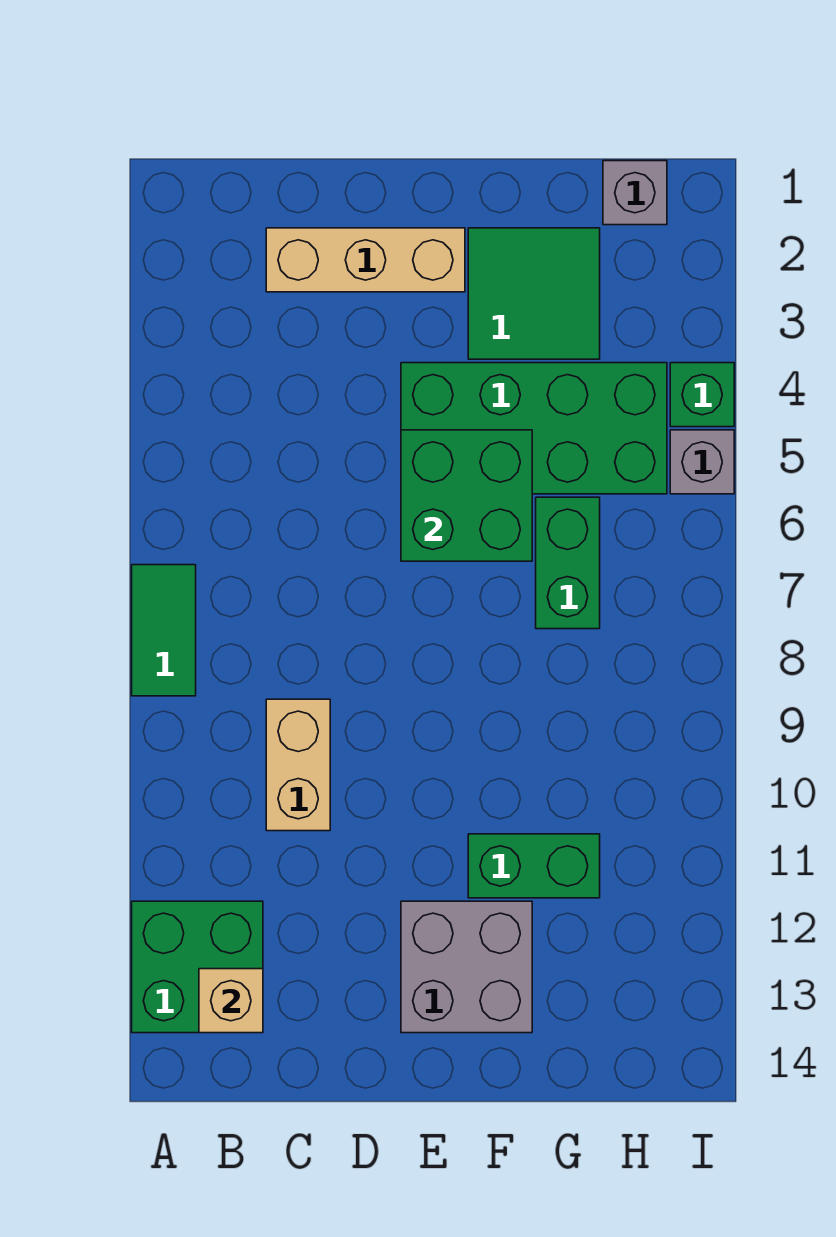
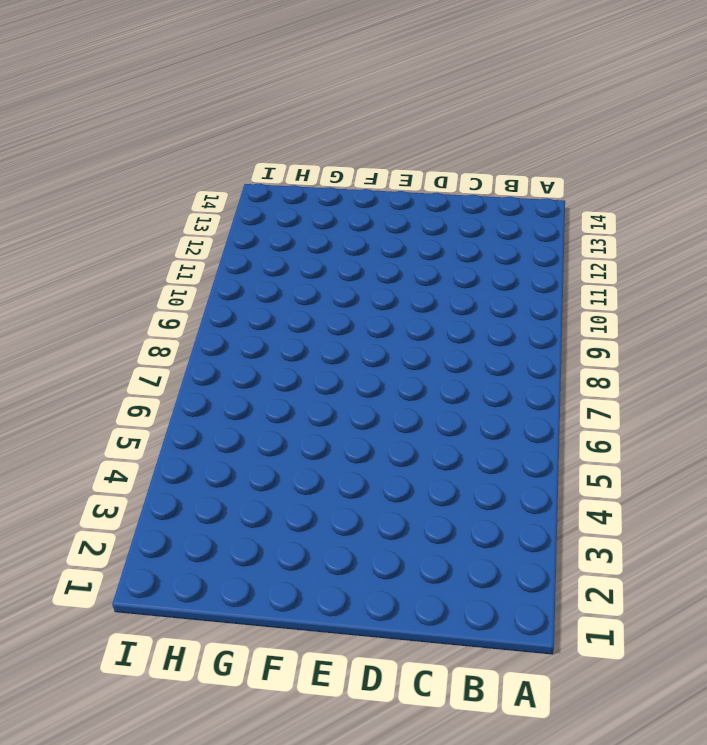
none -> green 1x2 tile [132,565,196,696]
none -> green 2x2 brick [132,901,263,1033]
none -> tan 1x3 brick [266,228,465,292]

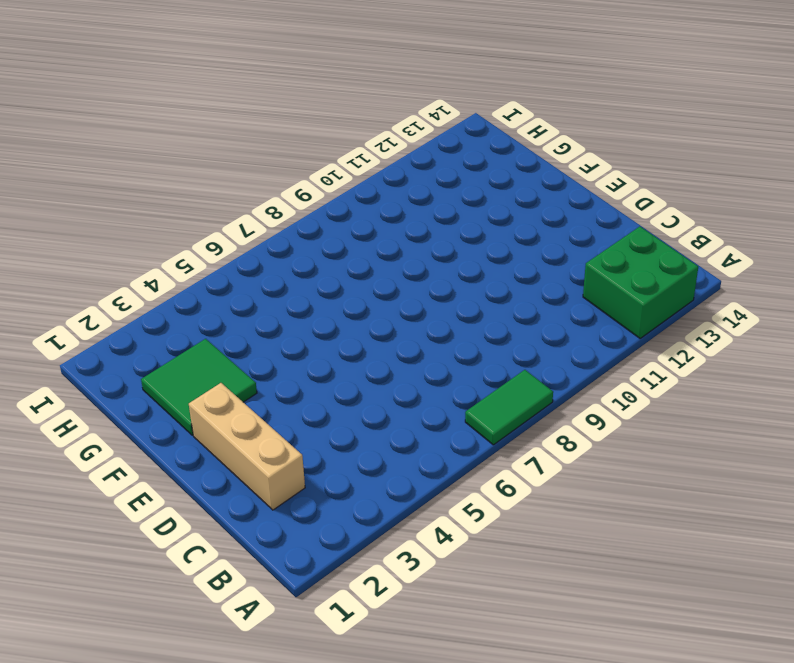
none -> tan 1x2 brick [266,699,330,831]
none -> green 2x4 brick [401,363,667,494]
none -> grey 2x2 brick [401,901,532,1033]

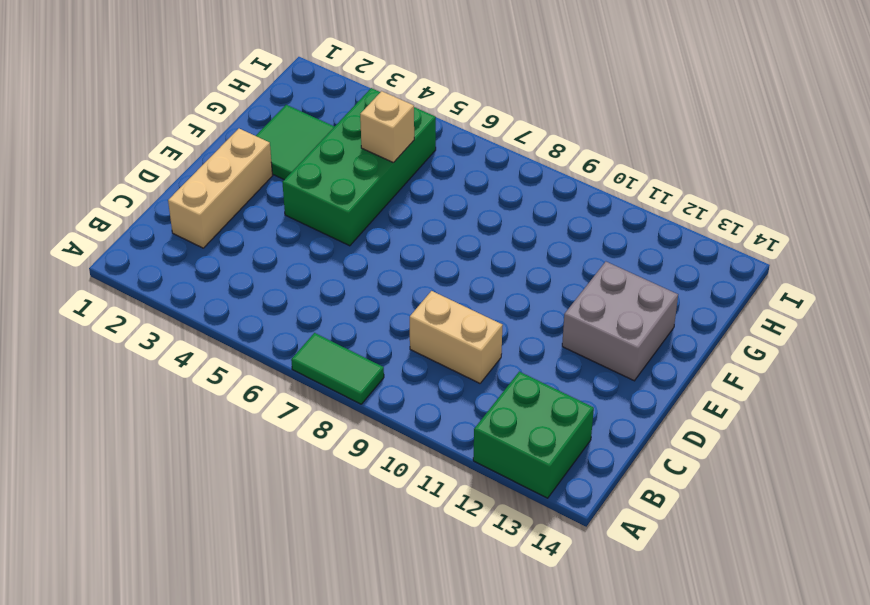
tan 1x1 brick [360,91,414,163] -> tan 1x1 brick moved to [199,969,263,1033]
none -> green 1x2 brick [468,834,600,898]
none -> green 1x2 brick [536,497,600,629]
none -> grey 1x1 brick [603,161,667,225]

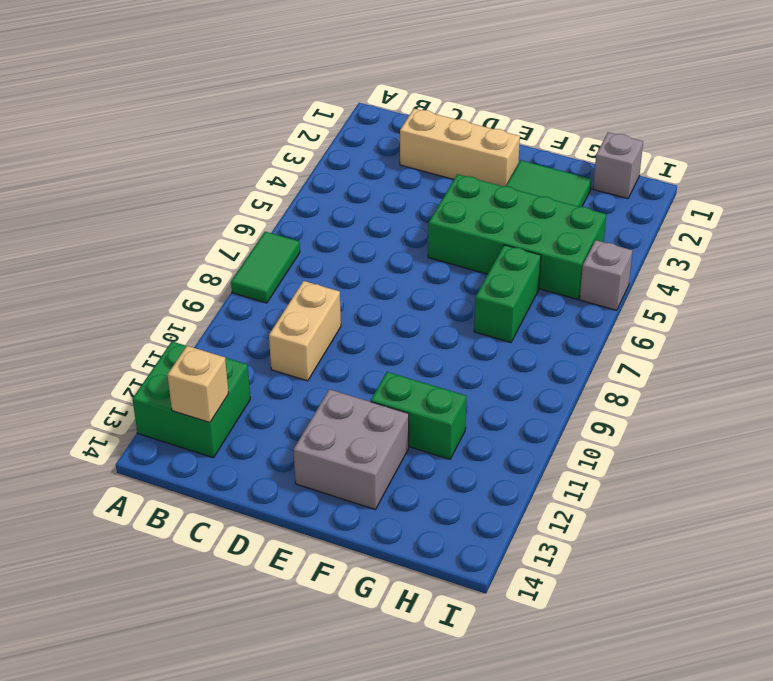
none -> green 1x1 brick [670,363,734,427]
none -> green 2x2 brick [401,430,532,561]

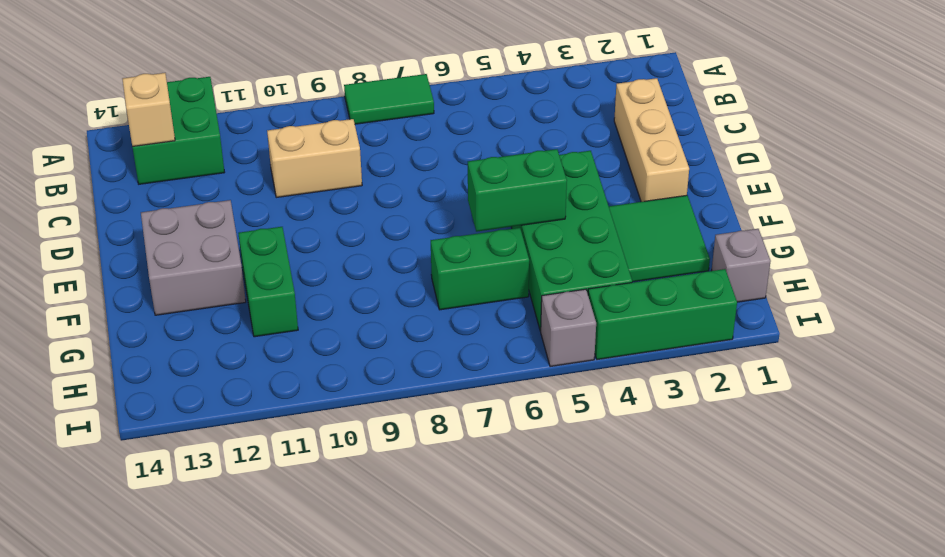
green 1x2 brick [468,149,567,232] -> green 2x2 brick [401,430,532,561]
green 1x3 brick [588,269,737,360] -> green 1x1 brick [670,363,734,427]

